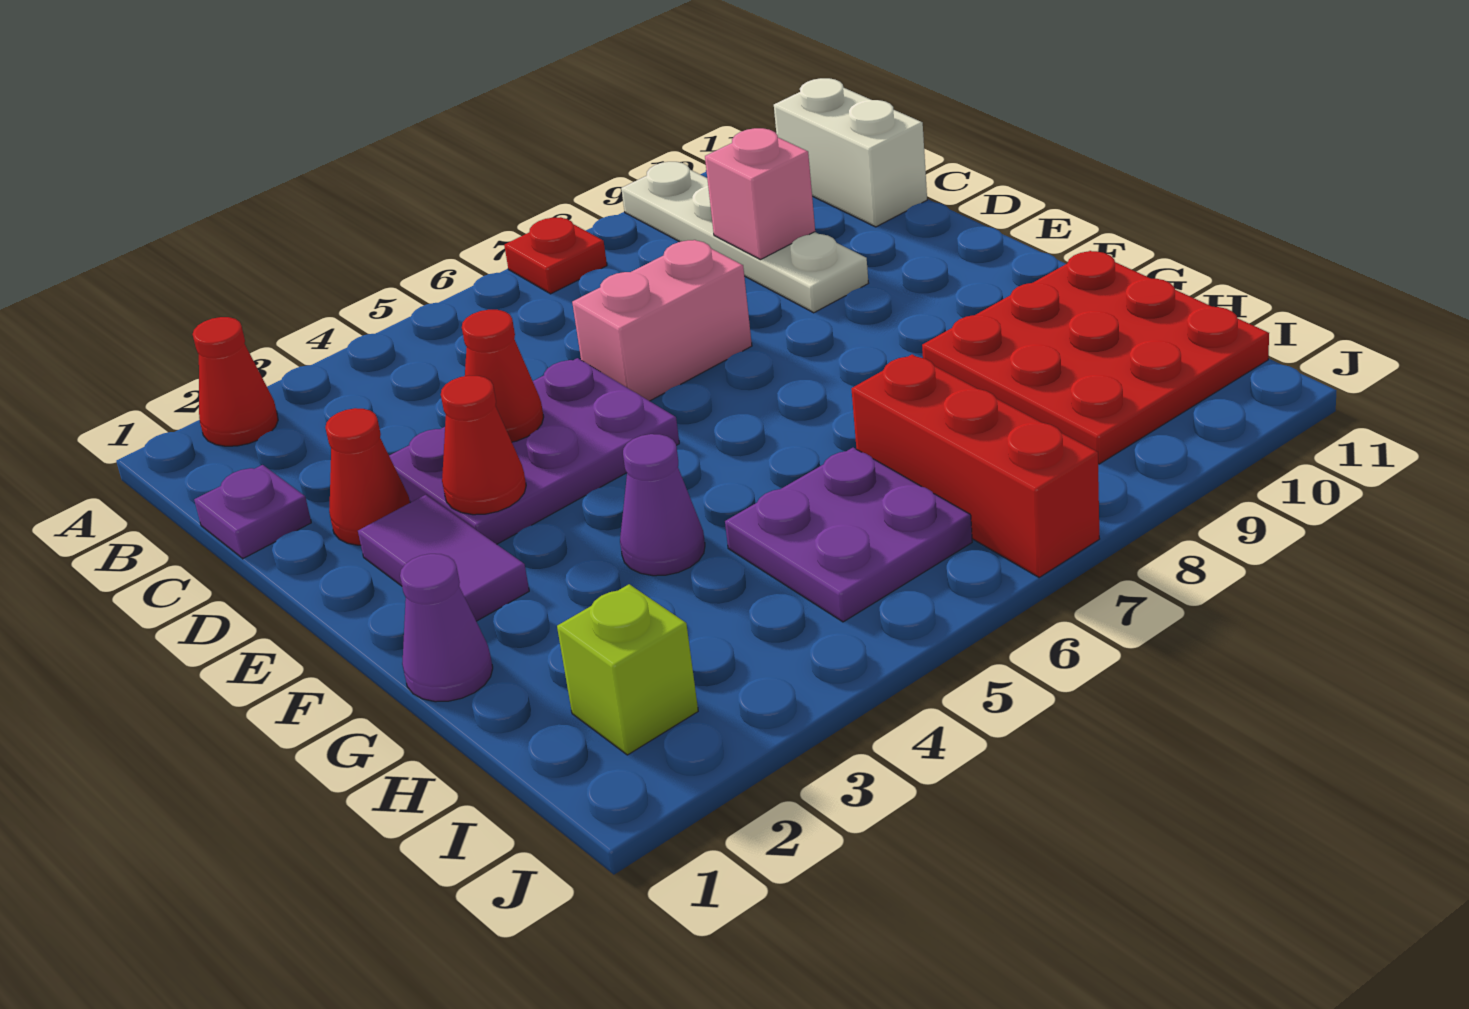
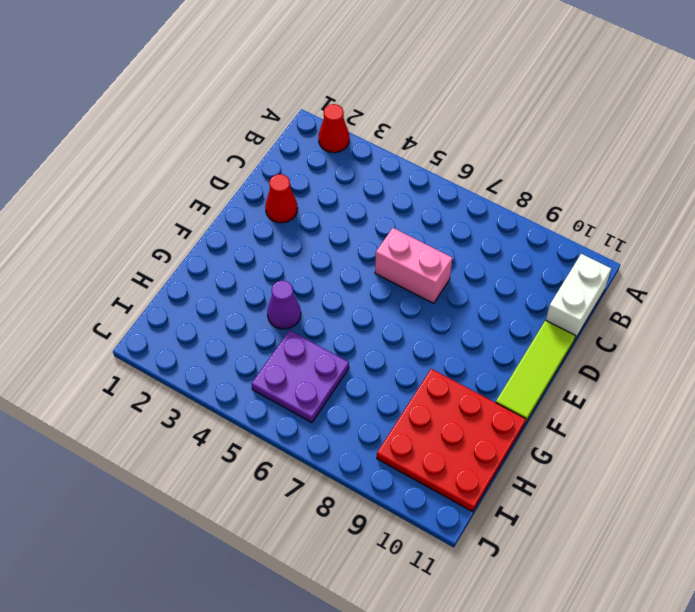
lime 1x3 tile [496,320,575,423] -> none
none -> red 1x1 plate [504,217,607,294]
none -> white 1x4 plate [621,162,868,313]
none -> purple 1x1 plate [194,465,311,559]

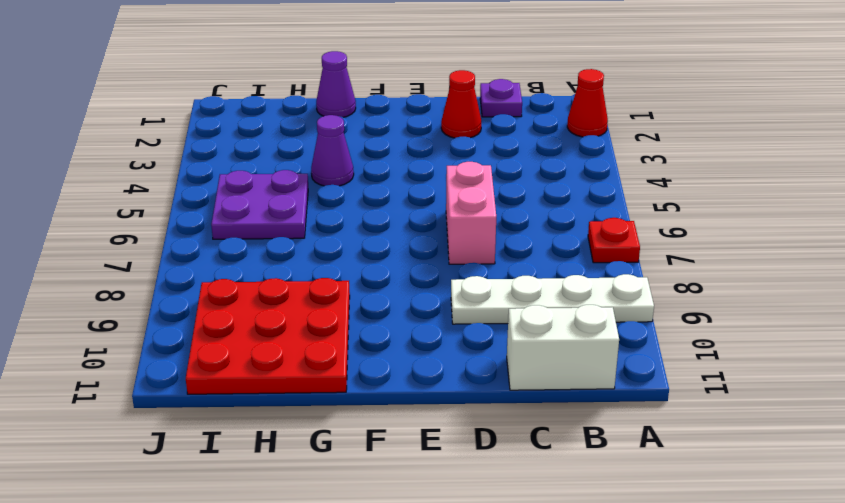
none -> purple 2x3 plate [389,358,679,544]
none -> purple 1x2 tile [358,495,529,621]
none -> red 1x3 brick [851,354,1100,577]

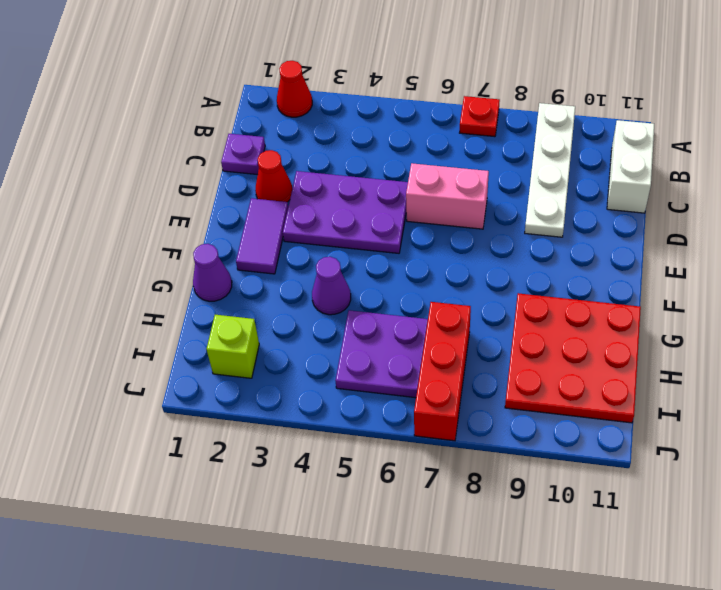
none -> pink 1x1 brick [705,128,815,260]
none -> red 1x1 cone [462,310,544,442]
none -> red 1x1 cone [441,376,526,515]

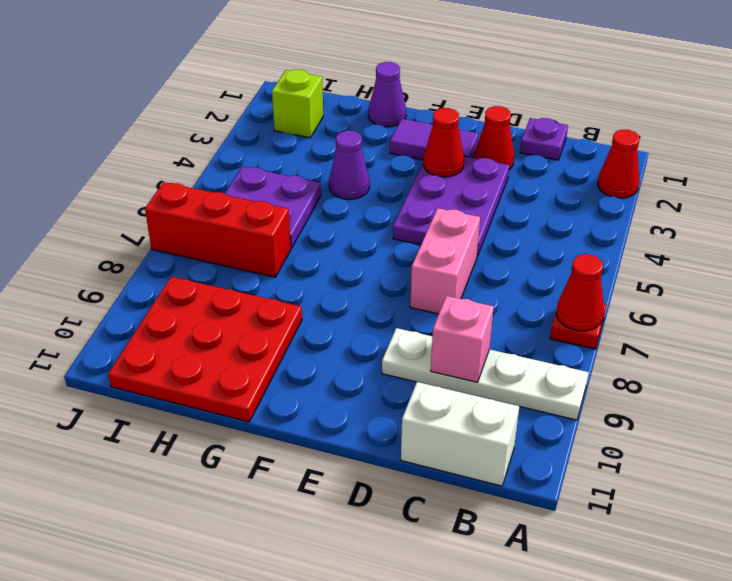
red 1x1 cone [556,254,604,331] -> red 1x1 cone moved to [462,310,544,442]

